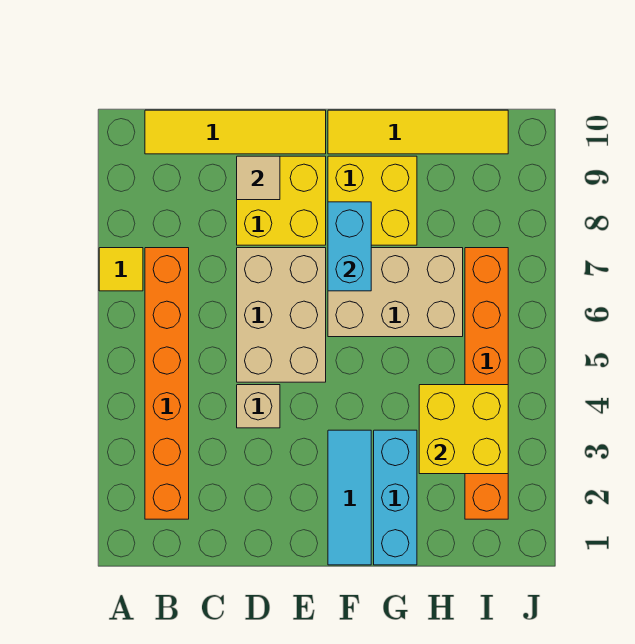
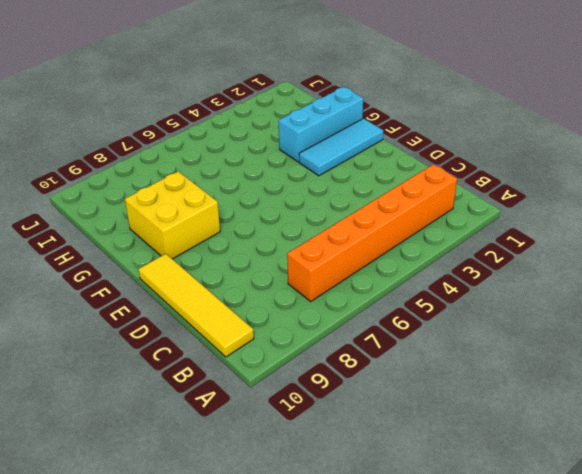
none -> yellow 1x1 tile [99,248,143,291]
none -> tan 1x1 brick [237,385,280,428]
none -> tan 2x3 brick [237,248,326,382]

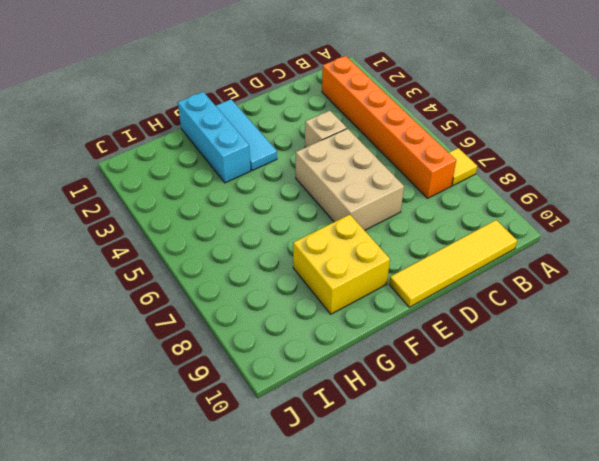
none -> yellow 2x2 brick [237,156,326,245]
none -> tan 2x3 brick [328,248,463,337]
none -> yellow 1x4 tile [328,110,508,154]

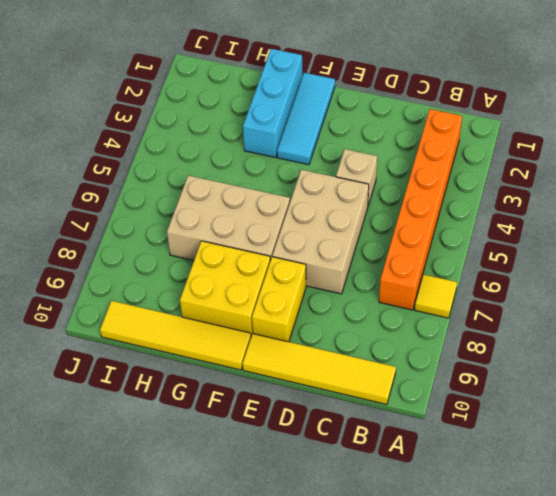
yellow 1x2 brick [252,257,306,342] -> yellow 2x2 brick [237,156,326,245]
none -> orange 1x6 brick [465,248,508,519]
none -> tan 1x1 tile [237,156,280,200]
none -> cyan 1x2 brick [328,202,371,291]

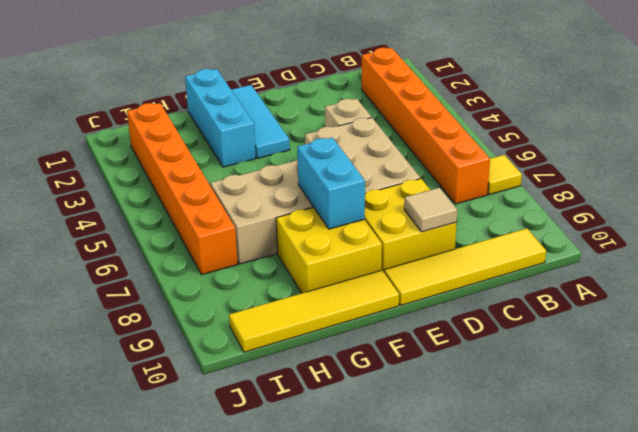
none -> yellow 2x2 brick [419,385,508,474]

